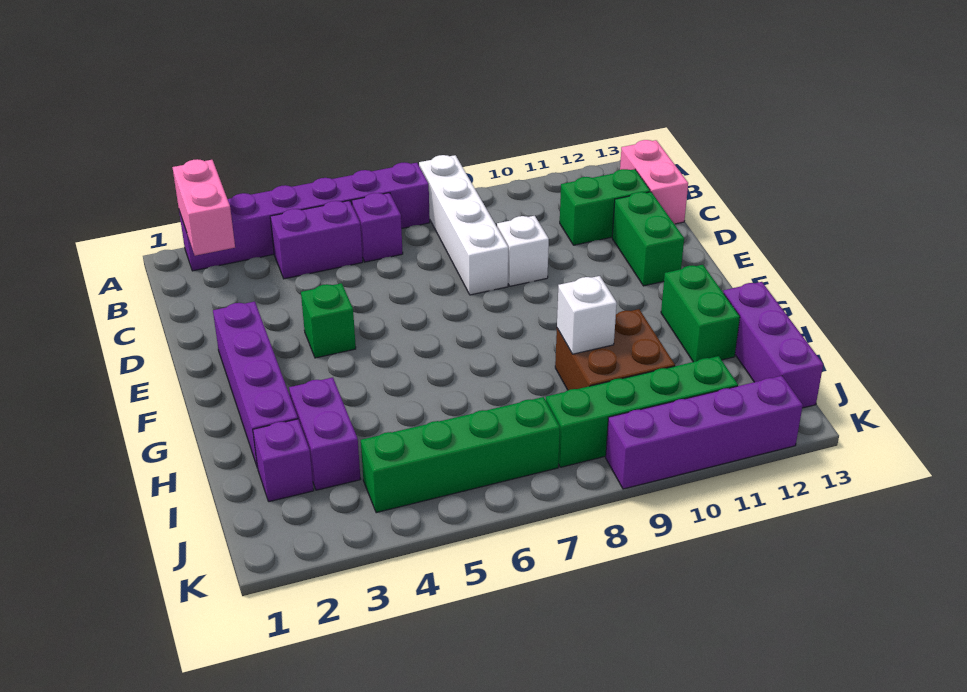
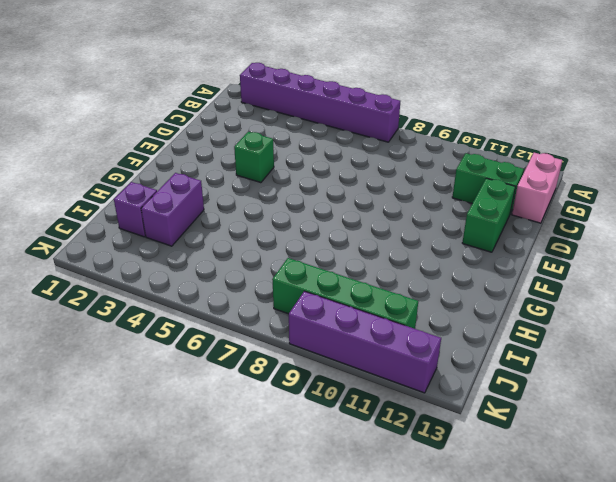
none -> white 1x4 brick [419,155,508,295]
none -> purple 1x2 brick [270,201,363,279]
none -> purple 1x1 brick [352,193,403,262]

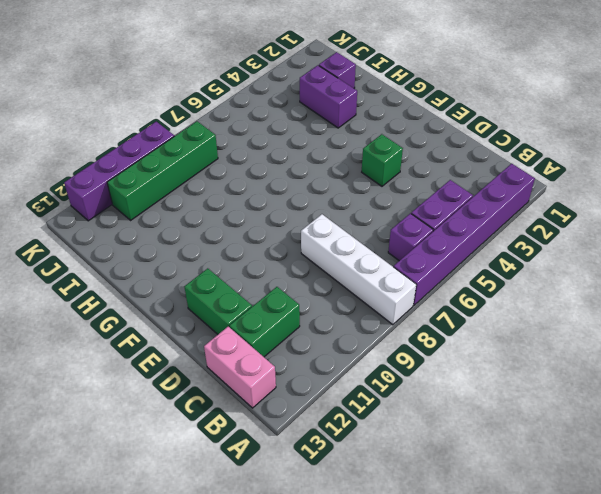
none -> white 1x1 brick [497,216,549,286]
none -> purple 1x4 brick [213,301,298,468]
none -> green 1x2 brick [661,265,740,362]

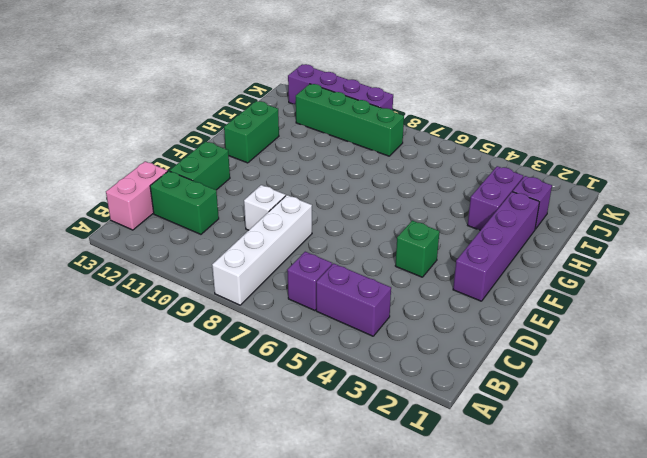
none -> purple 1x6 brick [179,162,430,271]
none -> brown 2x2 brick [555,309,675,390]
none -> purple 1x3 brick [723,282,823,408]

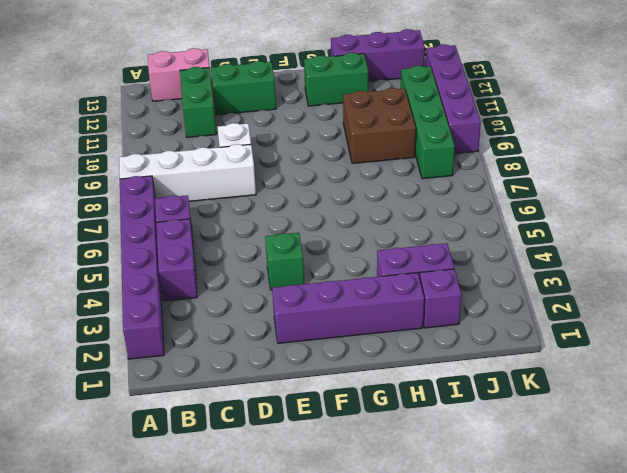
none -> green 1x4 brick [361,397,560,513]
none -> pink 1x2 brick [172,159,235,256]
none -> white 1x1 brick [557,276,617,354]

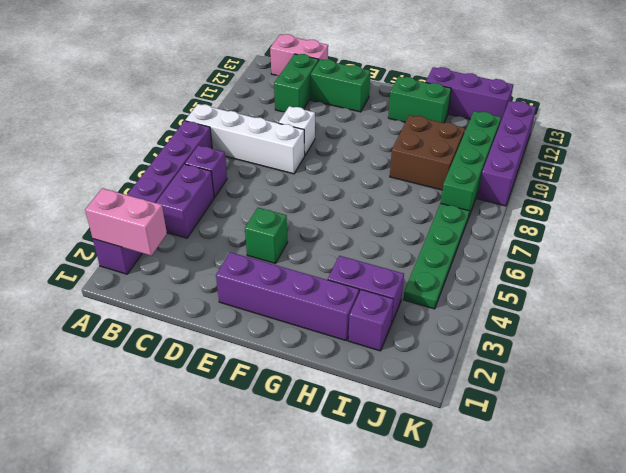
green 1x4 plate [403,203,469,309] -> green 1x4 brick [361,397,560,513]
none -> white 1x1 brick [557,276,617,354]

